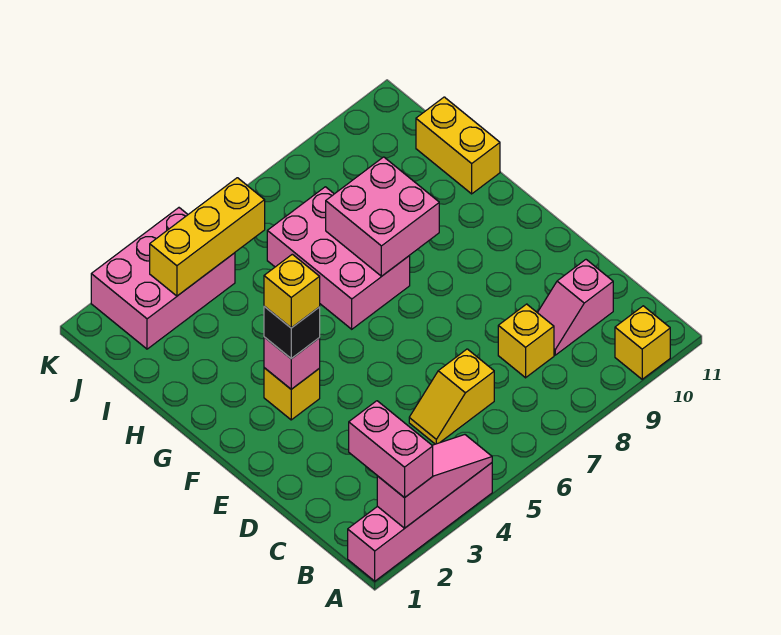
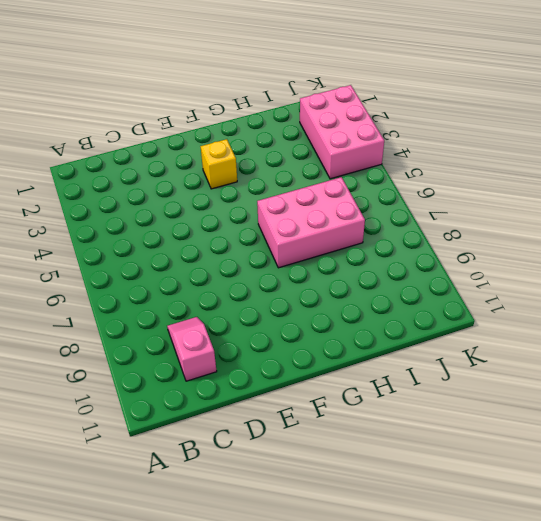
none -> pink 1x4 brick [348,463,492,581]
none -> yellow 1x1 brick [615,306,670,379]
none -> yellow 1x2 slope [409,349,494,444]

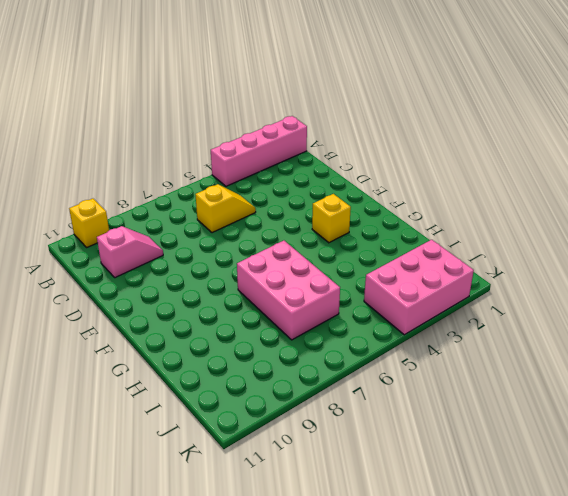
none -> yellow 1x1 brick [498,304,554,378]
none -> yellow 1x2 brick [416,97,500,194]
none -> pink 1x3 slope [377,435,492,528]

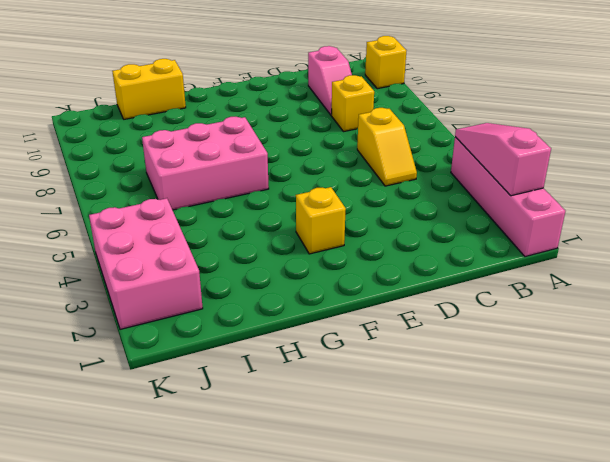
none -> pink 1x1 brick [264,337,320,389]
none -> pink 2x2 brick [326,157,439,276]
none -> yellow 1x3 brick [150,178,265,296]

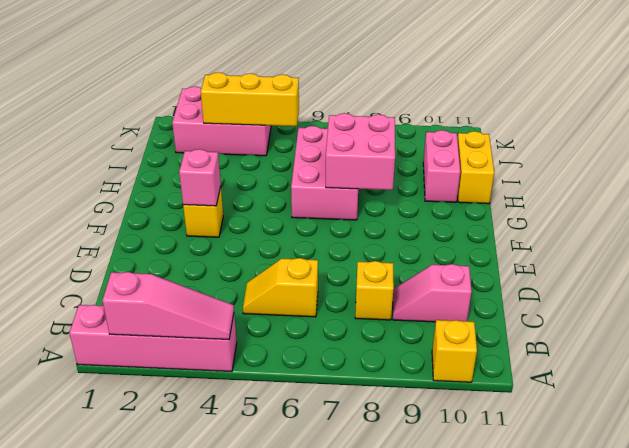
pink 1x2 brick [423,130,460,202] -> pink 1x2 brick moved to [349,401,433,498]
none -> black 1x1 brick [264,306,320,359]
none -> yellow 1x1 brick [264,254,320,328]

